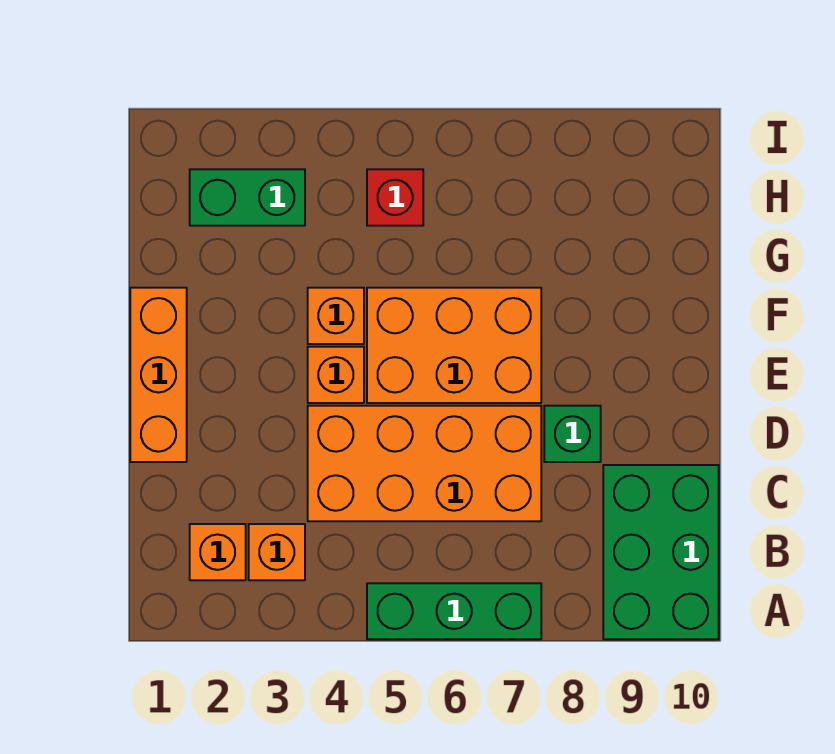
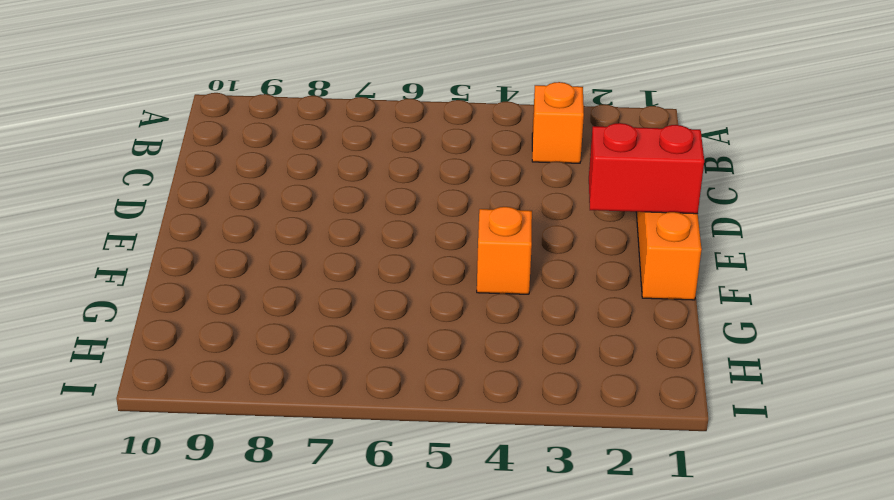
red 1x2 brick [589,123,704,214] -> none
none -> green 1x3 brick [367,583,541,639]
none -> green 2x3 brick [603,465,719,639]
none -> orange 1x1 brick [190,524,246,580]

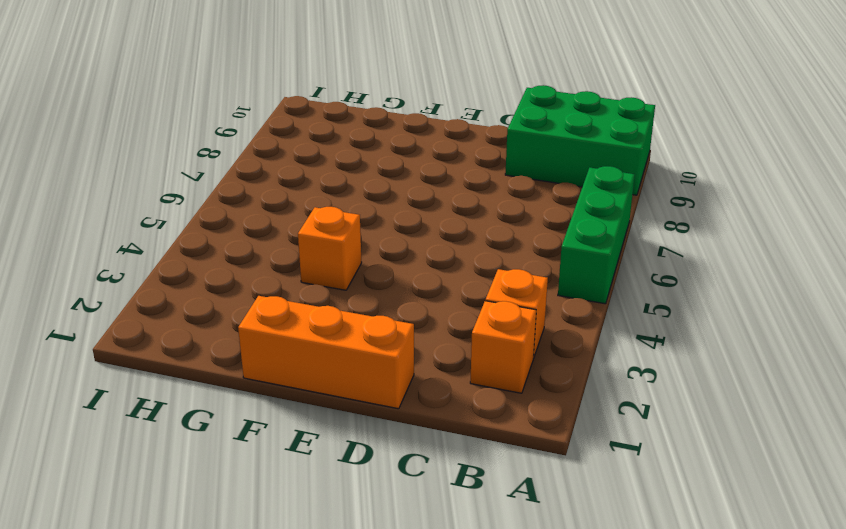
none -> orange 2x4 brick [308,406,541,521]
none -> green 1x1 brick [544,406,601,462]
none -> orange 1x1 brick [308,347,364,403]

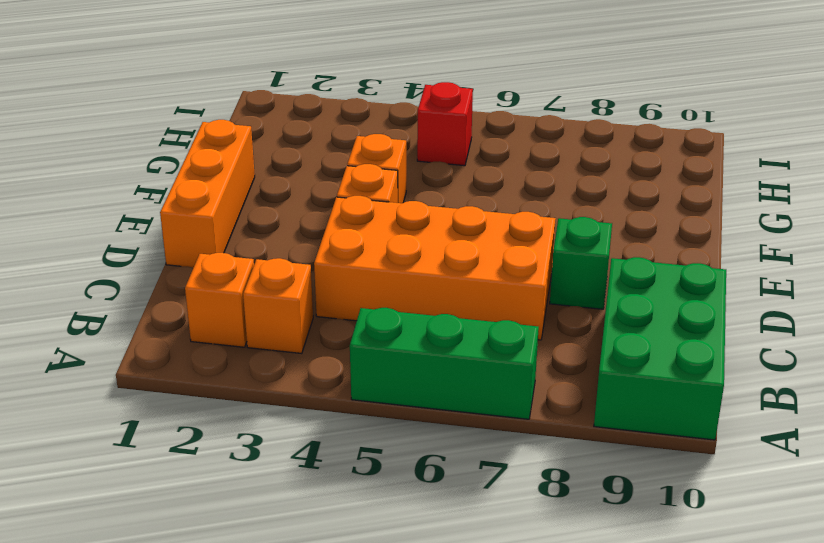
none -> orange 2x3 brick [367,288,541,403]
none -> green 1x2 brick [190,169,305,226]

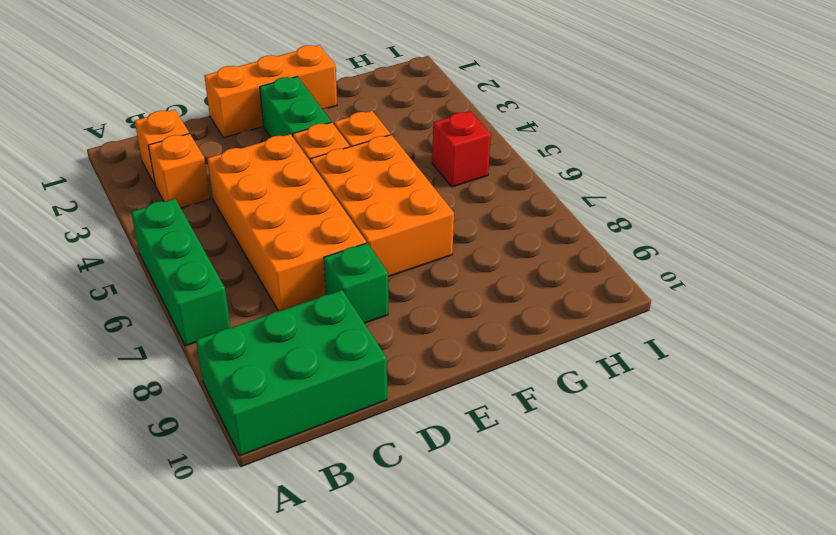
green 1x2 brick [260,77,331,137] -> green 1x2 brick moved to [190,169,305,226]

